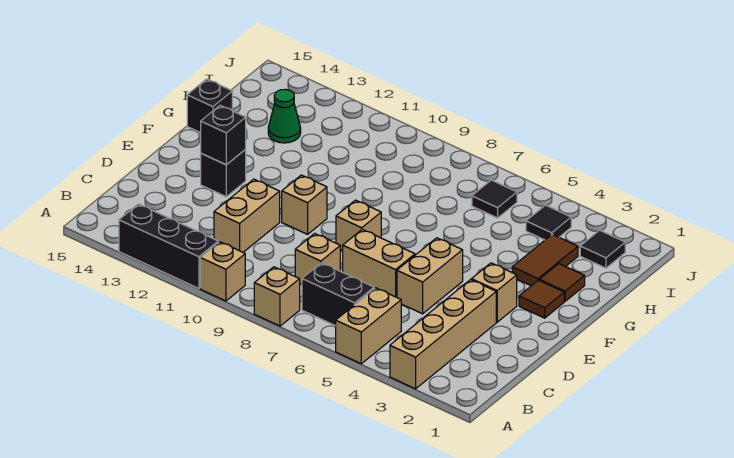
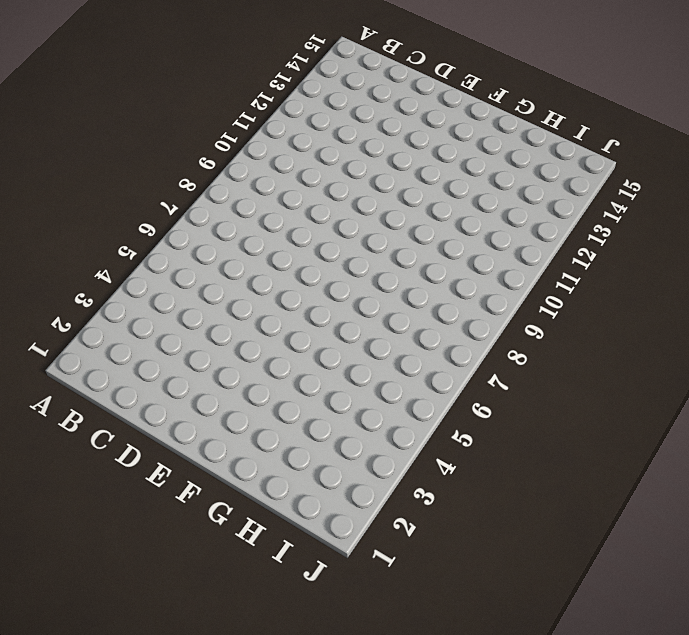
none -> tan 1x4 brick [390,280,496,389]
none -> tan 1x2 brick [336,288,401,364]
none -> tan 1x1 brick [254,267,300,326]

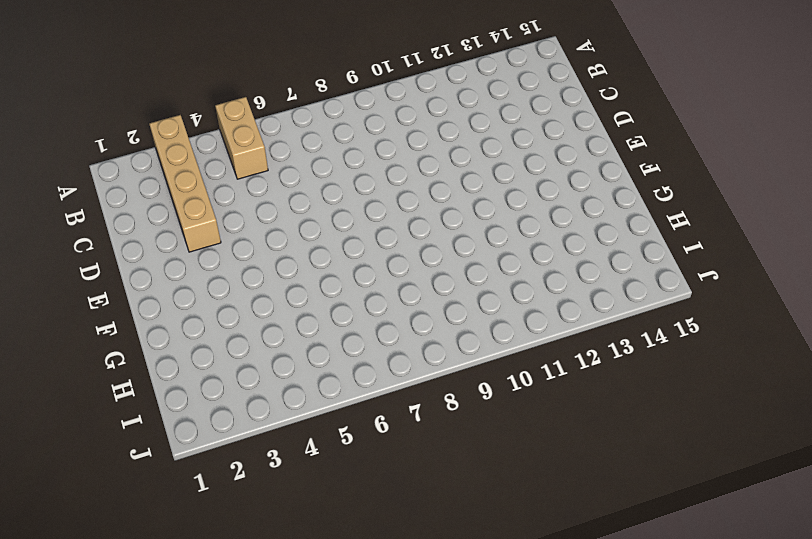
none -> tan 1x1 brick [254,267,300,326]
none -> tan 1x1 brick [200,242,245,301]
none -> black 1x3 brick [119,204,218,288]

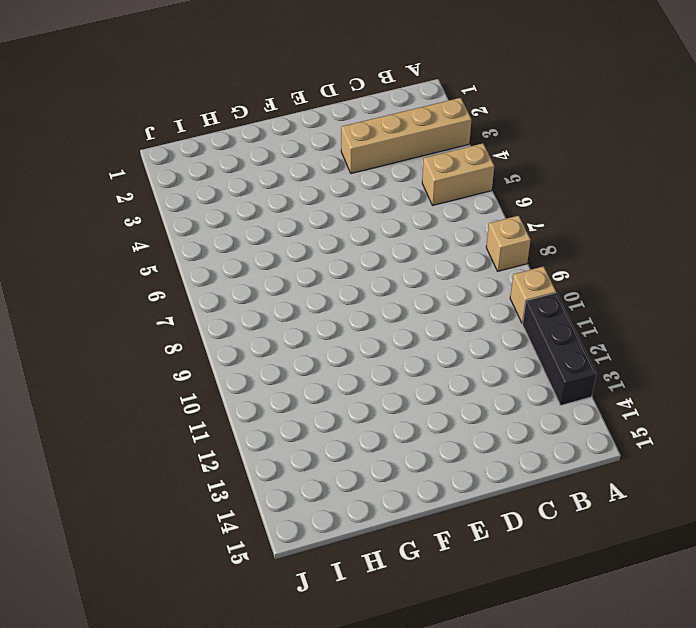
none -> black 1x2 brick [302,263,374,326]
none -> tan 1x1 brick [295,233,340,284]
none -> tan 1x2 brick [214,179,280,252]

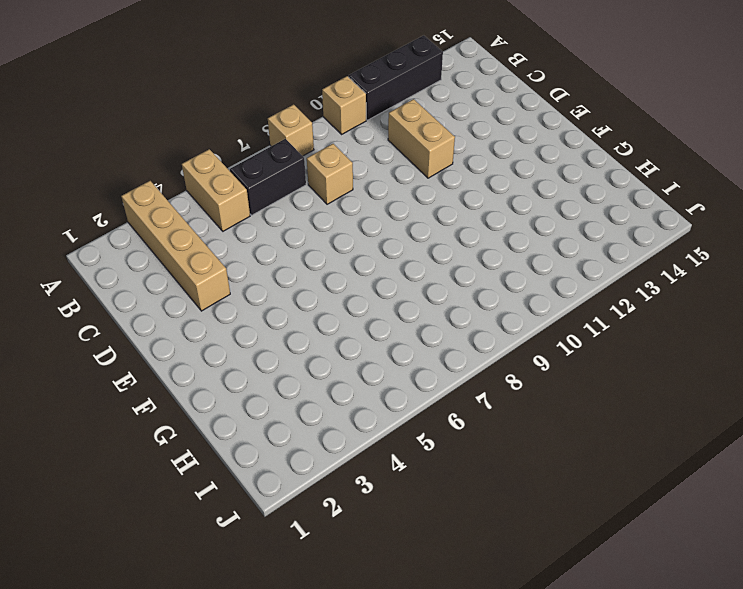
none -> tan 1x2 brick [397,238,463,314]
none -> tan 1x2 brick [343,229,415,297]
none -> tan 1x1 brick [471,263,517,322]

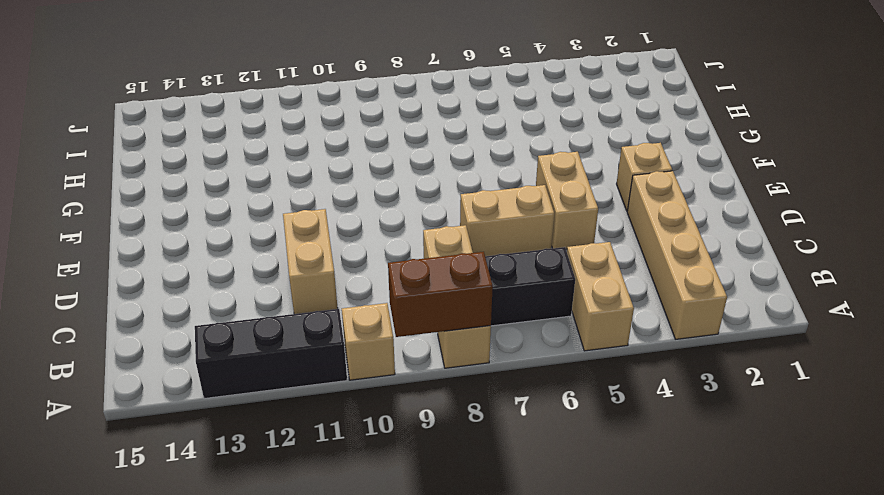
brown 1x2 brick [388,252,493,337] -> none
none -> tan 1x1 brick [336,200,381,251]
none -> tan 1x1 brick [282,175,327,234]
none -> black 1x1 brick [201,150,246,197]

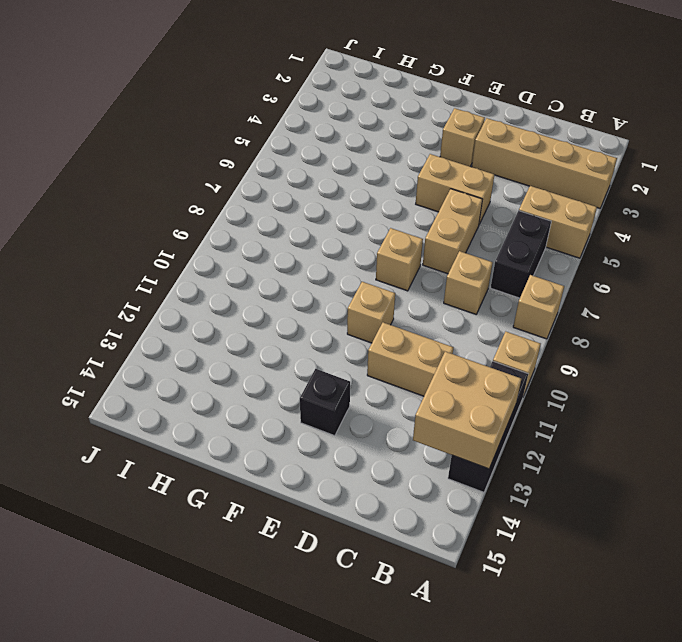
tan 2x2 brick [413,352,521,469] -> none
none -> brown 1x1 tile [519,280,564,318]
none -> brown 1x1 tile [539,264,585,301]
none -> brown 1x2 tile [512,234,578,286]

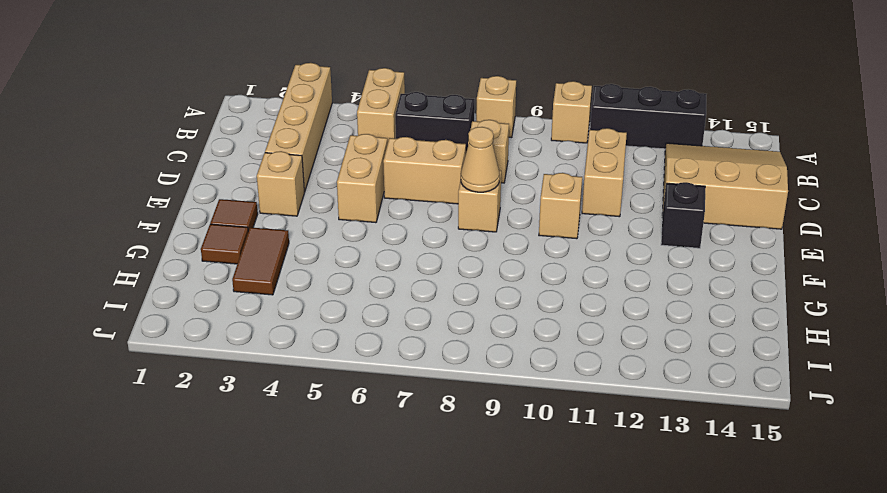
tan 3x3 slope [662,143,788,229] -> none
tan 1x1 cone [461,127,500,192] -> none
none -> black 1x1 brick [187,79,232,133]
none -> green 1x1 cone [268,89,301,143]
none -> black 1x1 tile [580,230,625,268]

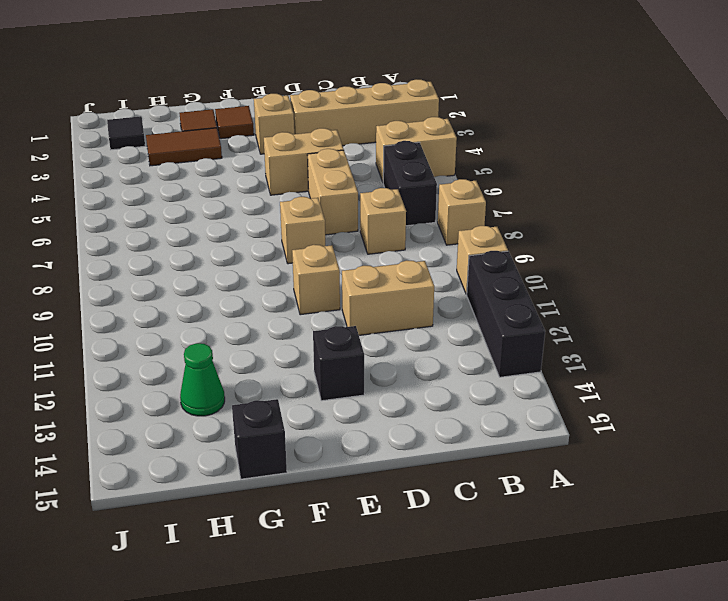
none -> black 1x1 tile [526,205,571,240]
none -> black 1x1 tile [472,180,517,218]
none -> black 1x1 brick [201,105,246,165]

